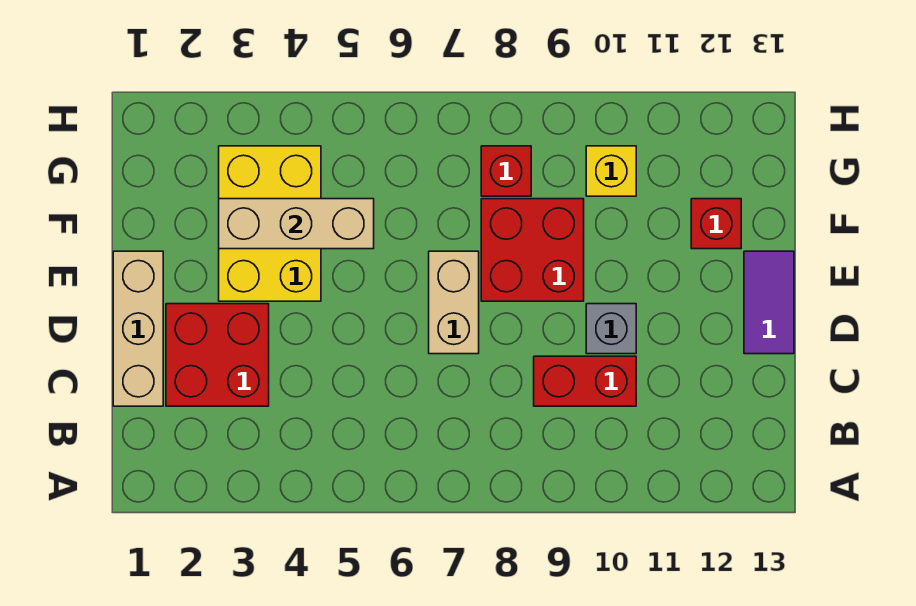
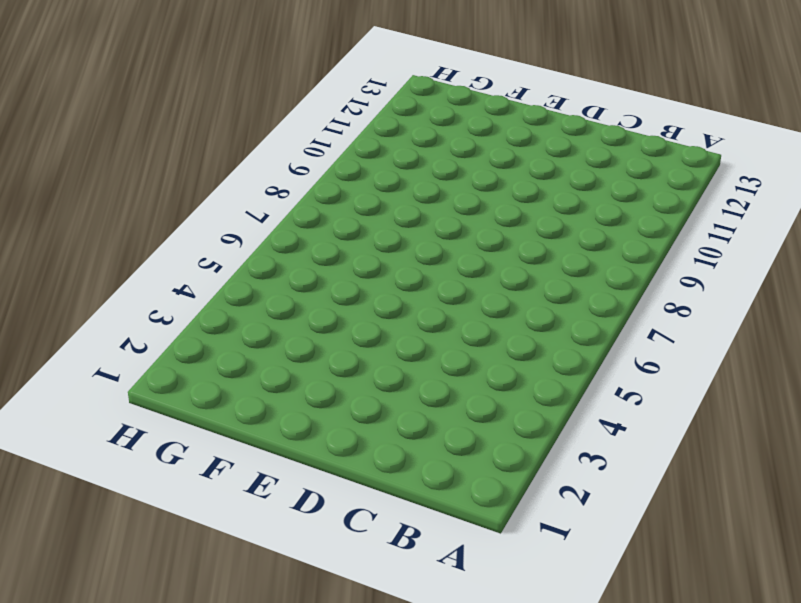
none -> tan 1x3 brick [113,251,163,406]
none -> red 2x2 brick [166,304,269,406]
none -> red 1x2 brick [534,356,636,406]

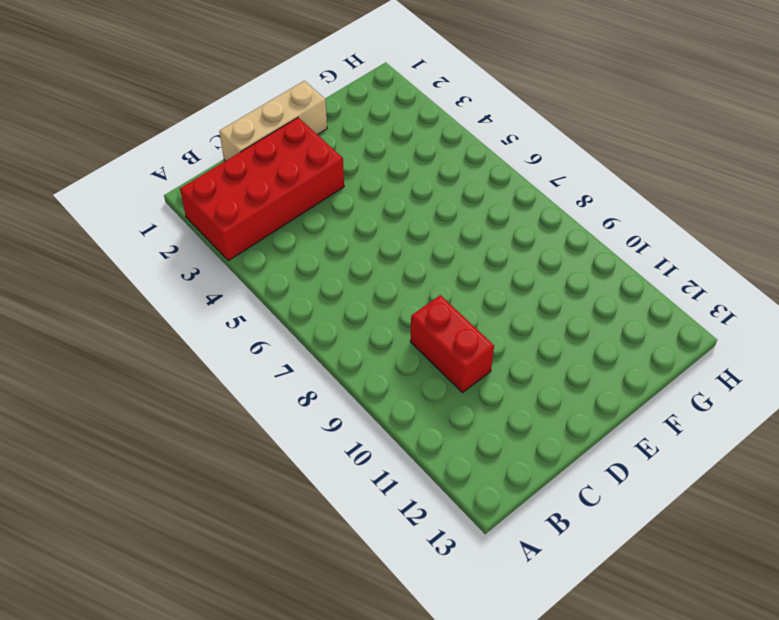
red 2x4 brick [180,118,344,261] -> red 2x2 brick [166,304,269,406]
none -> tan 1x2 brick [429,251,479,354]
none -> grey 1x1 brick [586,304,636,354]
none -> purple 1x2 tile [744,251,794,354]

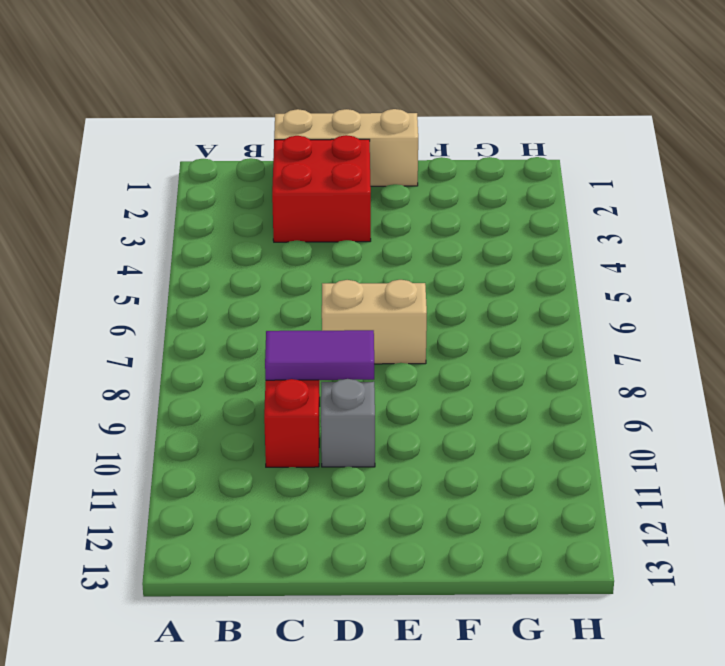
purple 1x2 tile [265,330,374,380] -> purple 1x2 tile moved to [744,251,794,354]
none -> yellow 2x3 brick [219,146,321,301]
none -> red 2x2 brick [481,199,584,301]
none -> red 1x1 brick [691,199,741,249]

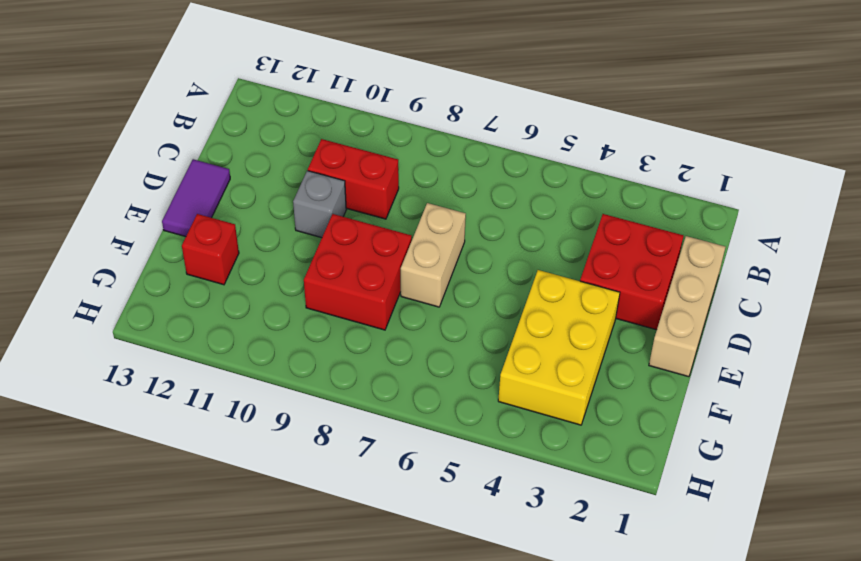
none -> red 1x1 brick [481,146,531,196]
none -> yellow 1x1 brick [586,146,636,196]
none -> tan 1x3 brick [219,199,374,249]

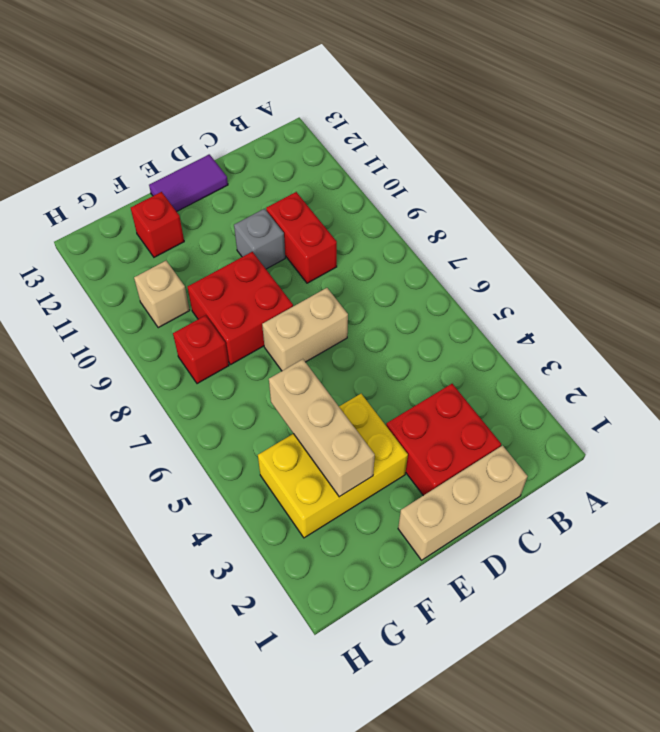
tan 1x1 brick [134,261,190,328] -> yellow 1x1 brick [586,146,636,196]

